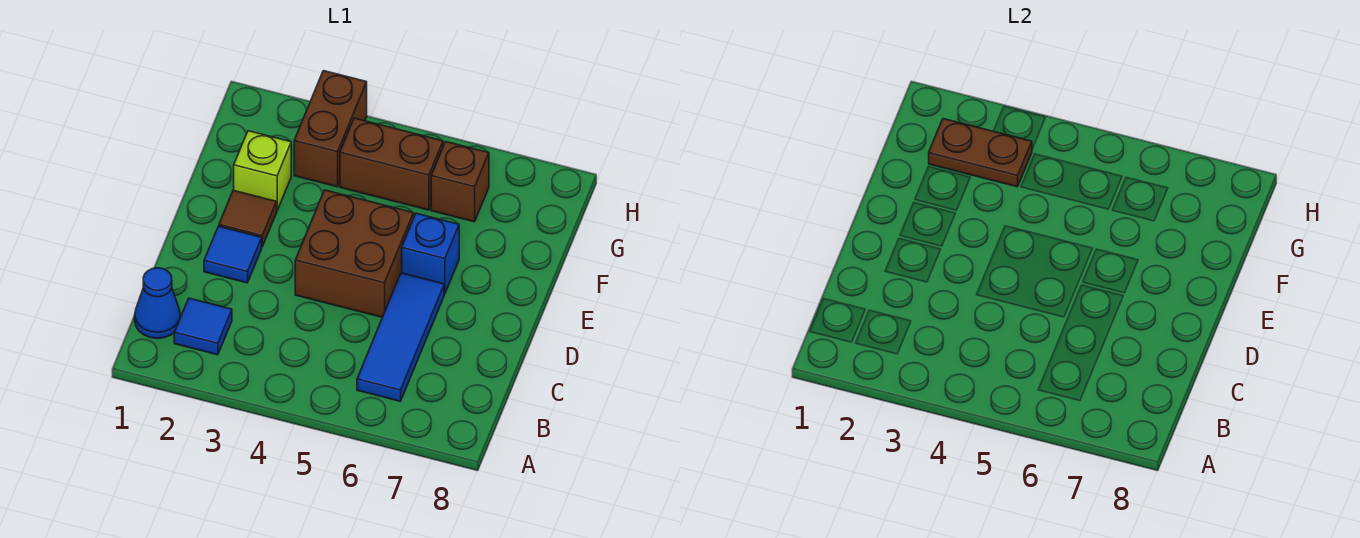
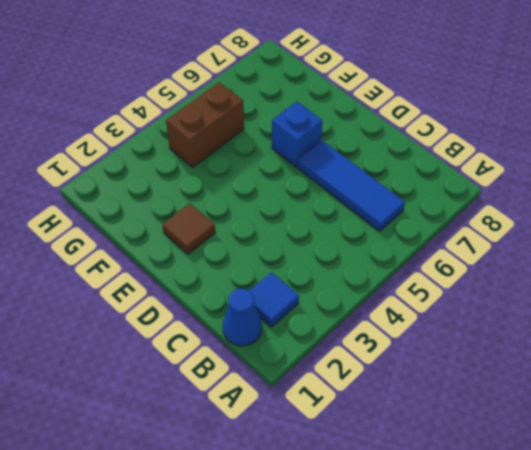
none -> blue 1x1 tile [204,226,262,283]
none -> brown 2x2 brick [295,190,414,317]
none -> lime 1x1 brick [234,131,291,210]

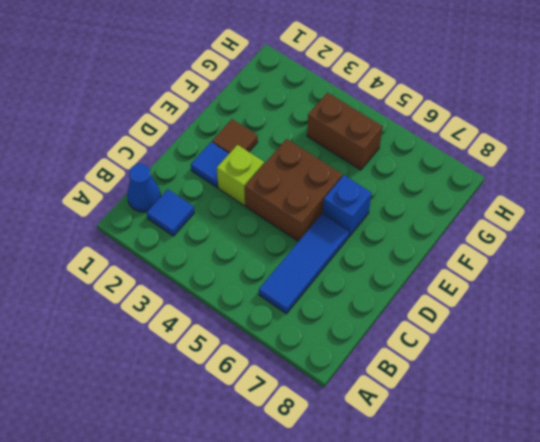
lime 1x1 brick [217,145,264,205] -> lime 1x1 brick moved to [234,131,291,210]
none -> brown 1x2 brick [294,71,367,187]
none -> brown 1x1 brick [431,142,489,222]
none -> brown 1x2 plate [929,119,1032,187]

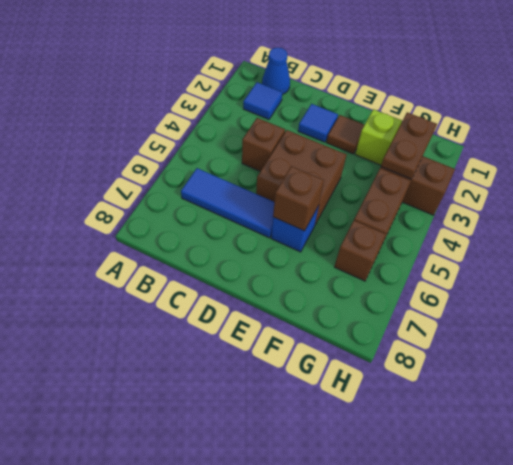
brown 1x1 brick [242,118,285,171] -> none
brown 1x1 brick [273,166,324,231] -> none

